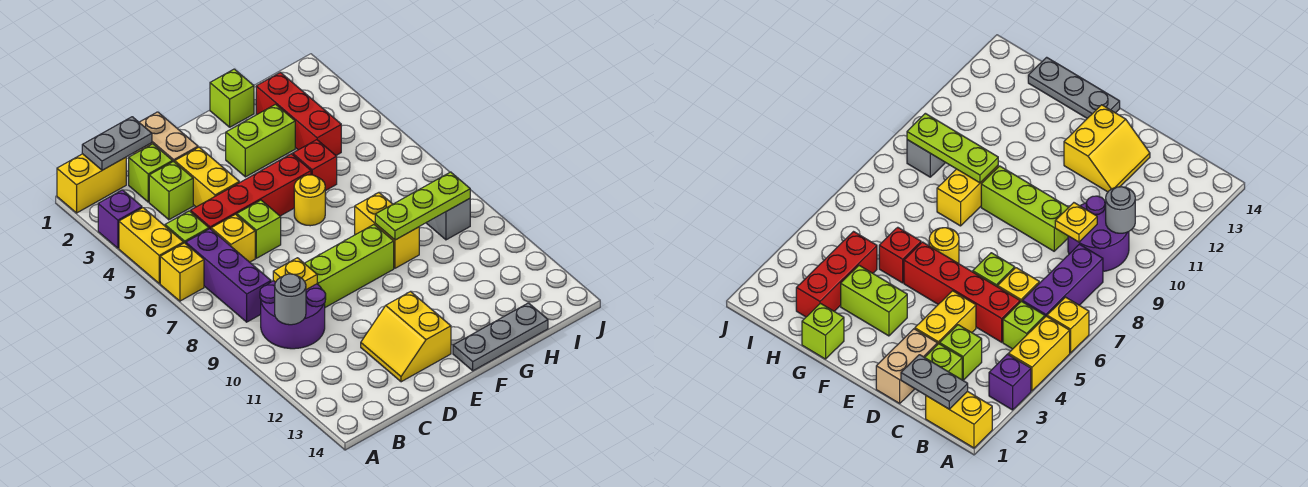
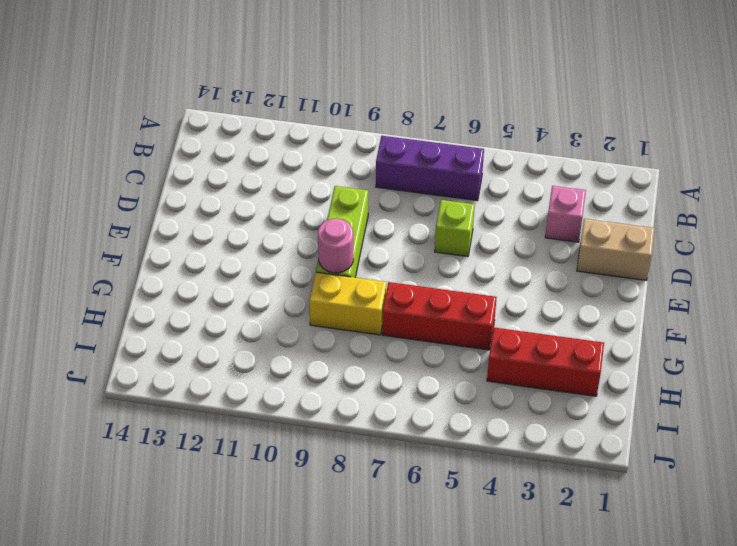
pink 1x1 brick [545,186,586,242] -> lime 1x1 brick [149,161,193,220]
pink 1x1 round brick [318,219,353,273] -> none
red 1x3 brick [382,282,497,350] -> red 1x1 brick [293,140,337,191]
none -> yellow 1x2 brick [57,154,126,213]
none -> purple 1x1 brick [98,190,142,248]
none -> yellow 1x2 brick [119,208,183,283]

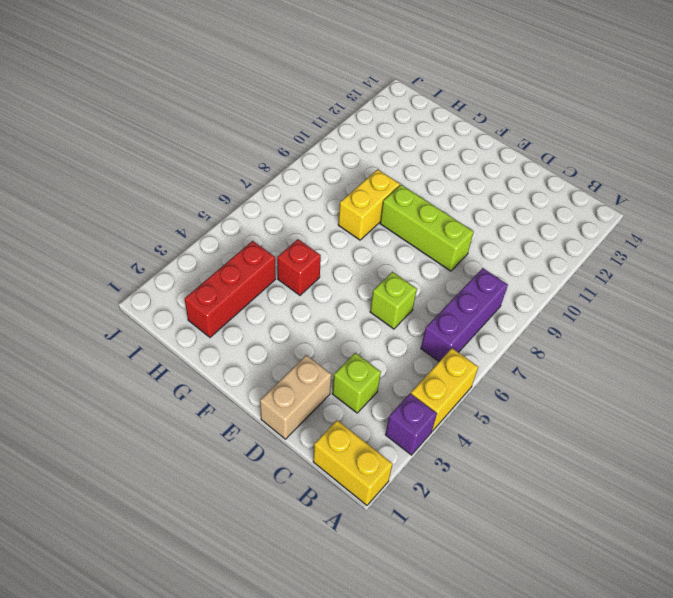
none -> yellow 1x1 brick [160,243,204,301]
none -> lime 1x1 brick [165,211,209,244]
none -> purple 2x2 round brick [260,281,326,349]

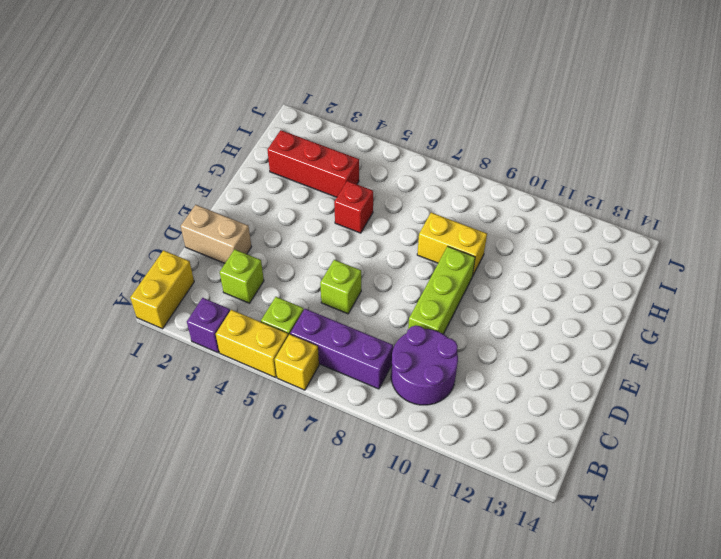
none -> lime 1x1 brick [129,144,173,202]
none -> red 1x4 brick [191,154,311,229]
none -> yellow 1x1 brick [211,214,255,262]

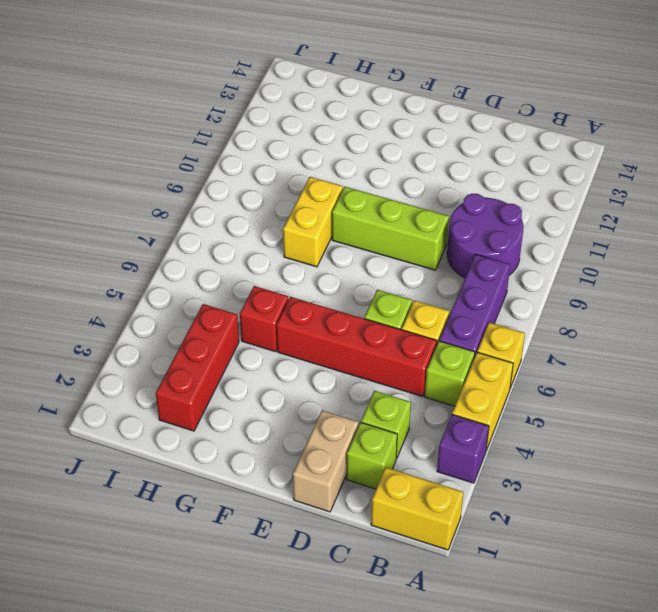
none -> yellow 1x2 brick [175,147,239,207]
none -> yellow 2x2 slope [361,292,451,382]
none -> lime 1x2 brick [226,104,295,177]

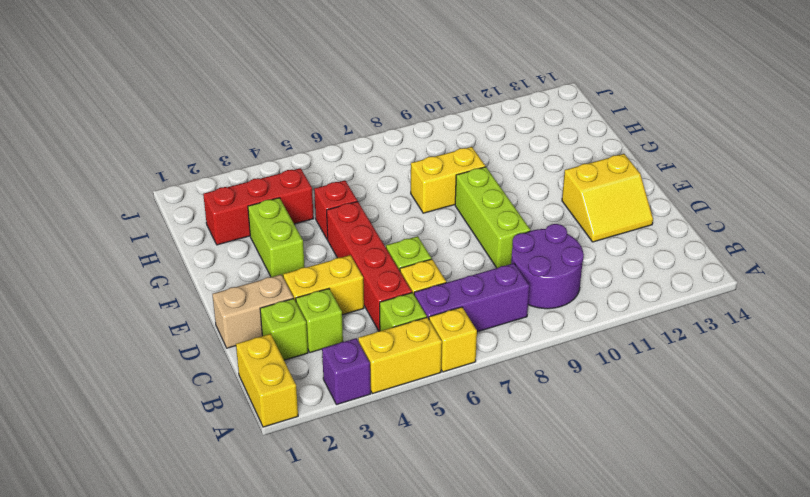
none -> yellow 1x1 round brick [294,175,325,226]
none -> grey 1x3 plate [453,303,548,371]
none -> lime 1x1 brick [210,69,254,127]

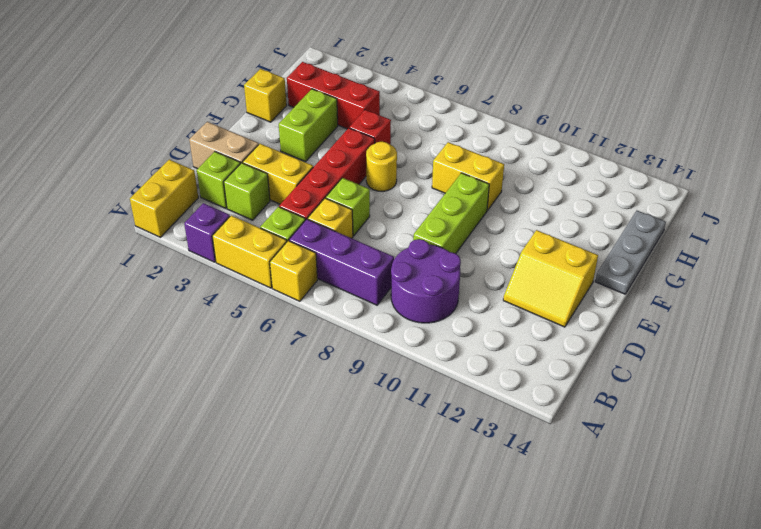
yellow 1x1 brick [244,69,287,122] -> lime 1x1 brick [210,69,254,127]
none -> grey 1x1 brick [426,199,470,240]
none -> grey 1x2 plate [82,117,152,170]
none -> grey 1x1 round brick [275,274,306,325]

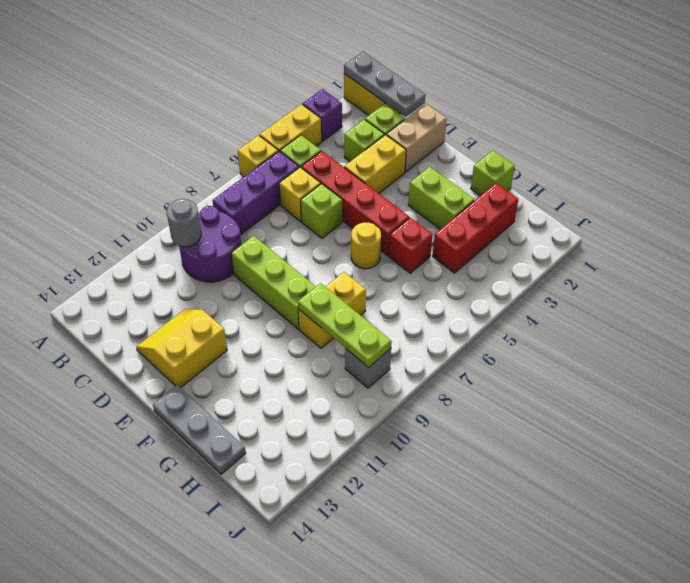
grey 1x3 plate [344,52,425,117] -> grey 1x2 plate [82,117,152,170]
none -> yellow 1x1 plate [273,258,317,290]

